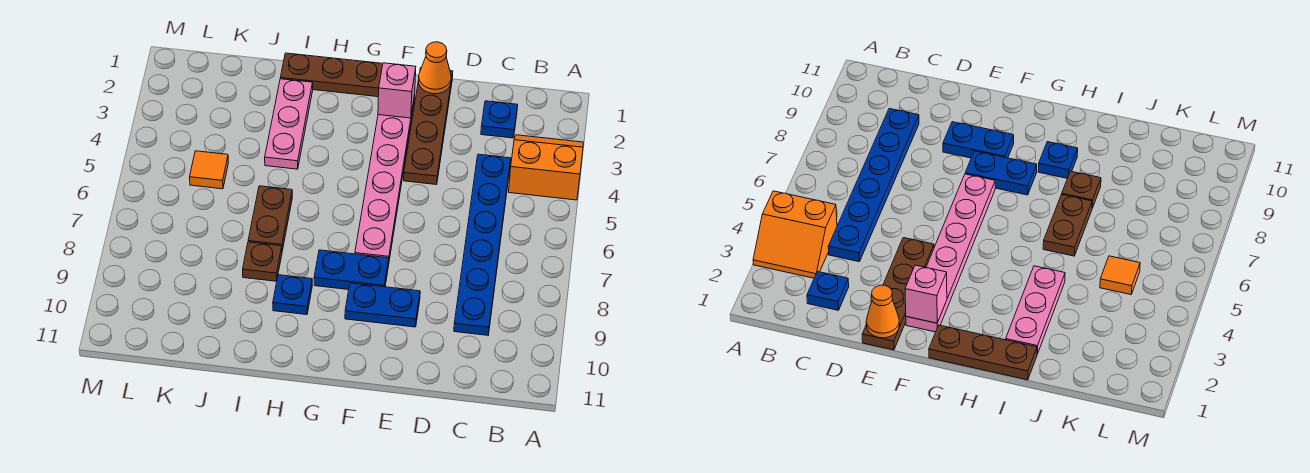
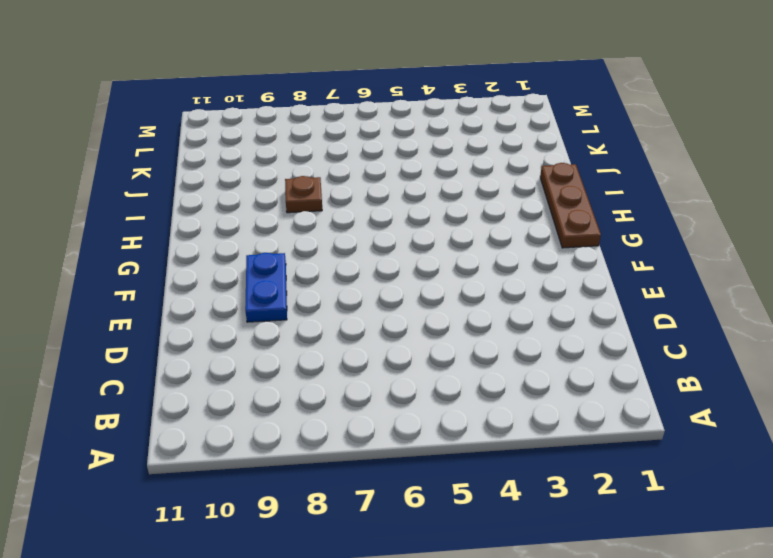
none -> orange 2x2 slope [509,135,583,200]
none -> blue 1x1 plate [481,101,518,138]
none -> blue 1x6 plate [454,154,511,335]

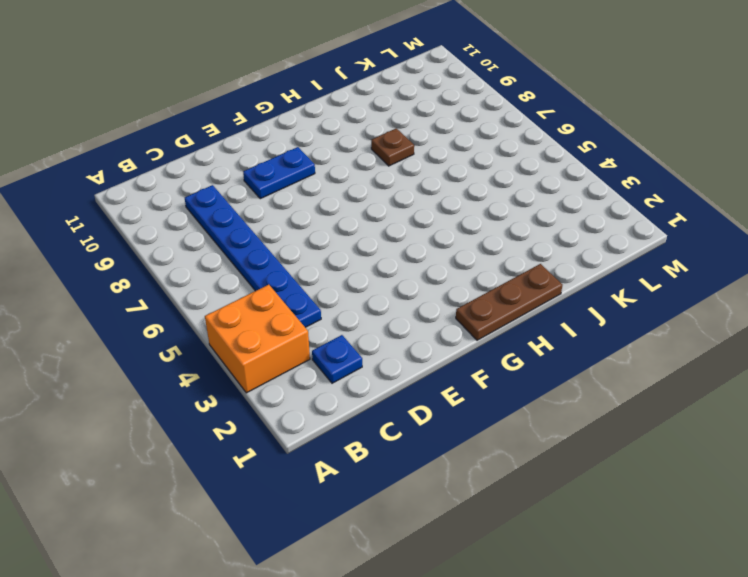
orange 2x2 brick [205,284,310,393] -> orange 2x2 slope [509,135,583,200]
none -> brown 1x4 plate [404,68,453,185]
none -> pink 1x6 plate [355,95,415,260]
none -> blue 1x2 plate [314,250,389,290]

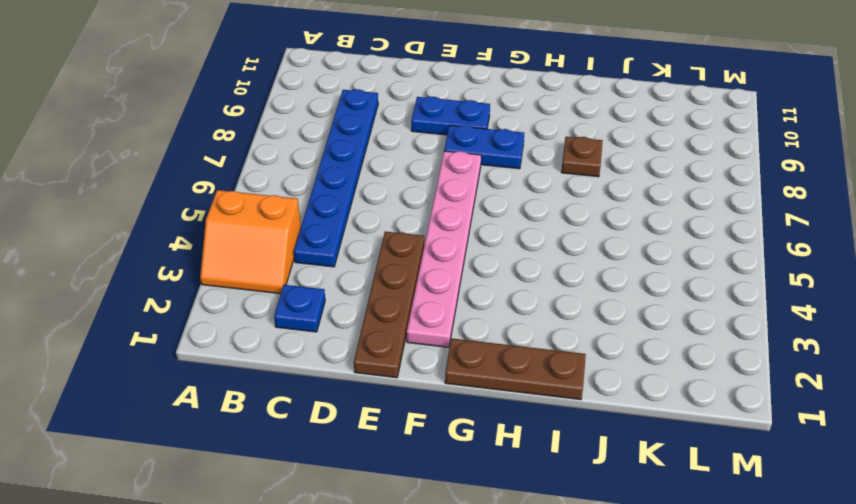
none -> blue 1x1 plate [273,275,312,315]
none -> pink 1x3 plate [265,79,313,169]
none -> brown 1x2 plate [248,186,292,251]

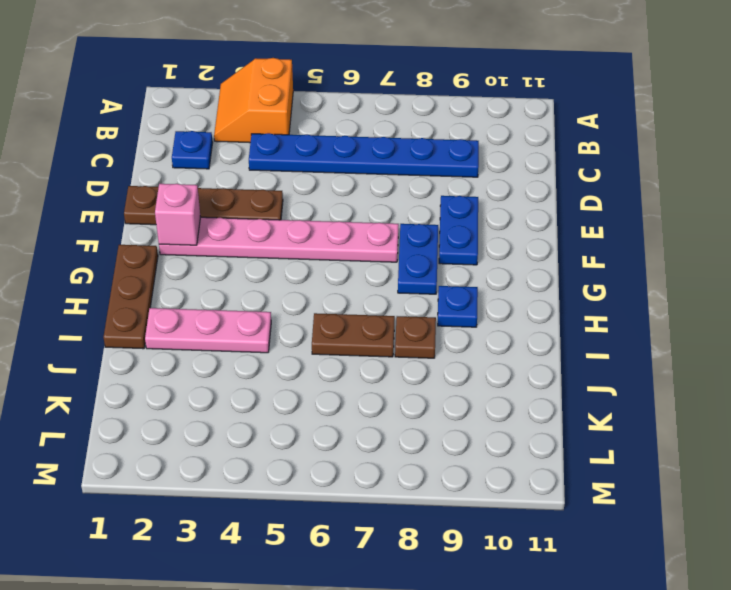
none -> orange 1x1 tile [190,151,228,189]
none -> orange 1x1 cone [419,42,451,94]

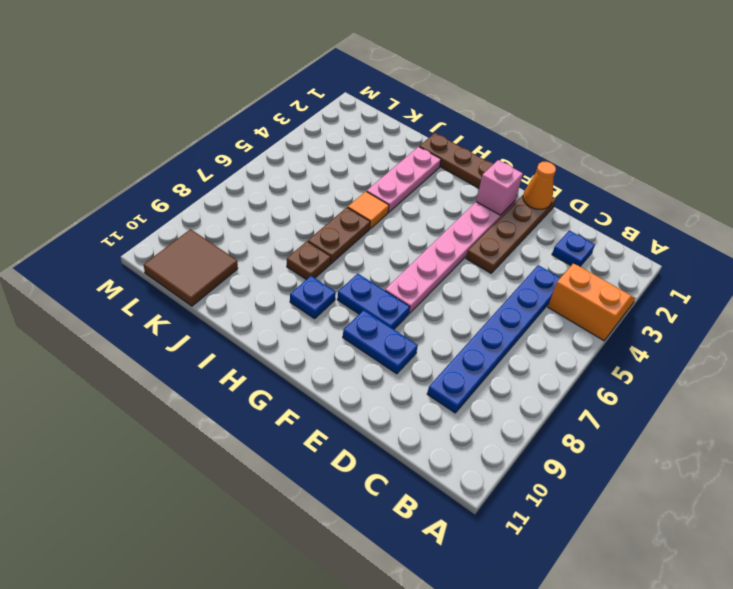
orange 1x1 tile [348,191,389,229] -> orange 1x1 tile moved to [190,151,228,189]
brown 2x2 tile [144,229,238,306] -> none

